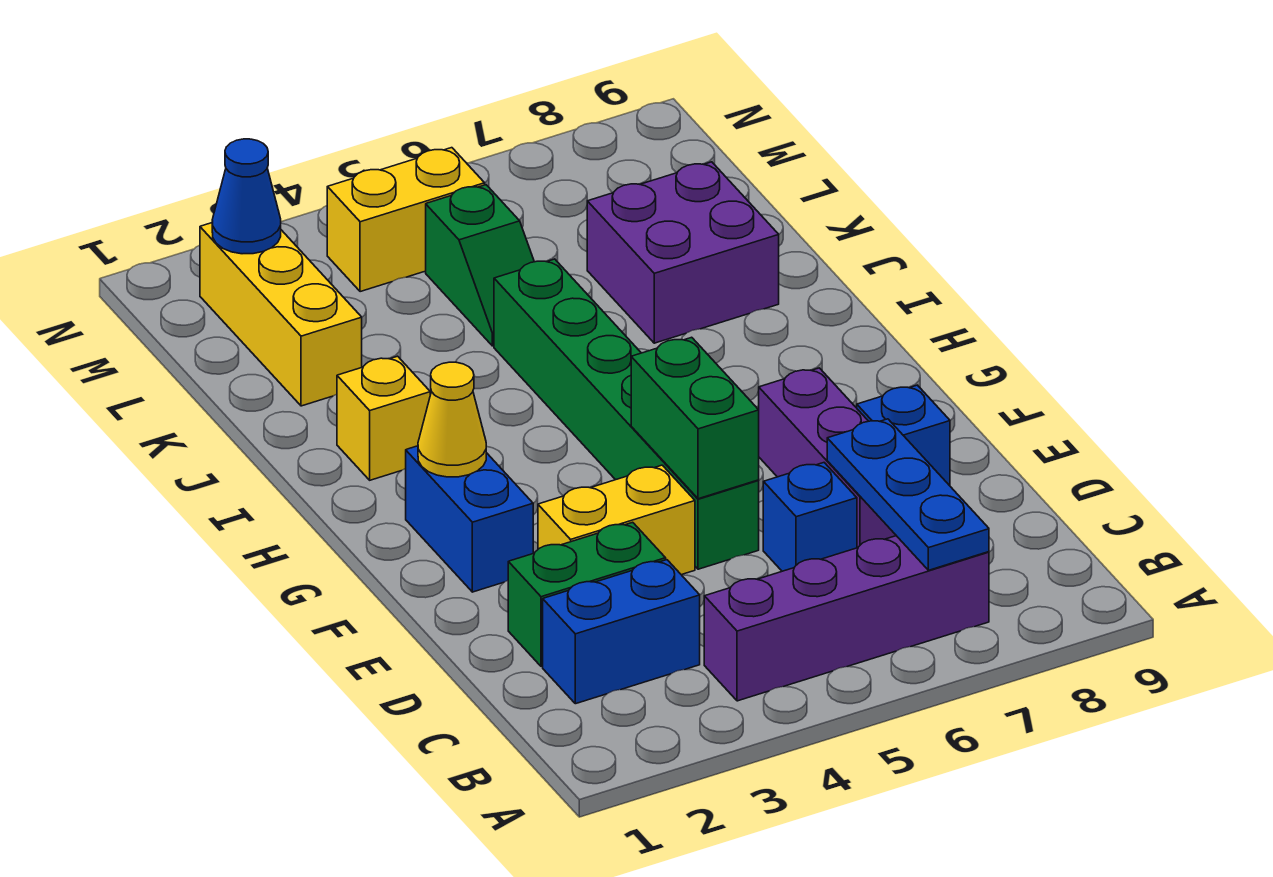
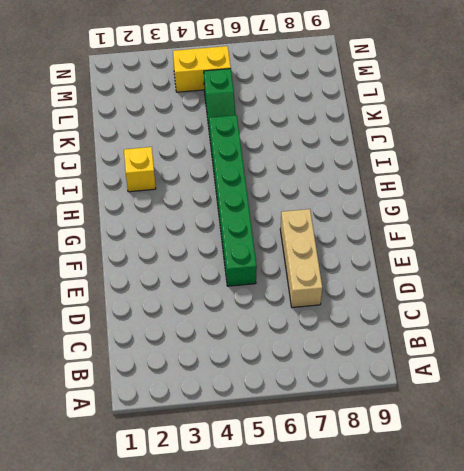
tan 1x3 brick [280,209,322,308] -> purple 1x3 brick [759,368,896,548]
none -> purple 1x4 brick [704,536,989,701]
none -> blue 1x2 brick [543,560,700,704]
none -> green 1x2 brick [508,522,666,666]

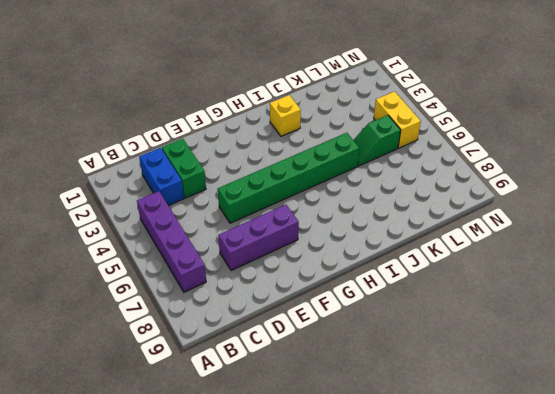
none -> blue 1x1 brick [763,463,857,571]
none -> yellow 1x2 brick [538,465,695,575]
none -> blue 1x1 brick [857,385,950,486]

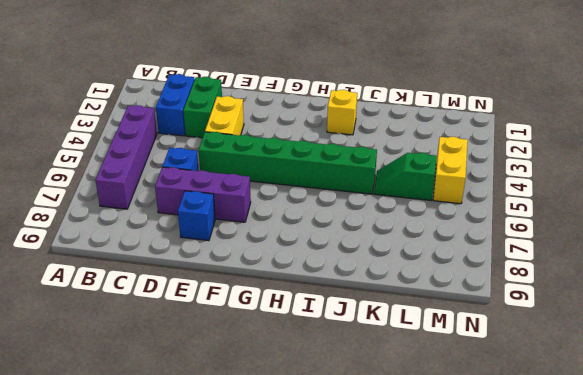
none -> blue 1x2 brick [406,446,533,592]
none -> purple 2x2 brick [587,162,779,343]
none -> yellow 1x3 brick [200,223,362,406]

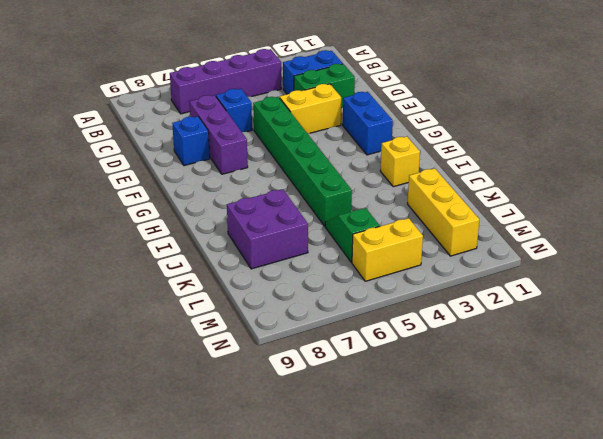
none -> blue 1x3 plate [827,419,989,570]
none -> green 1x2 brick [631,337,759,499]
none -> yellow 1x1 cone [418,362,486,477]

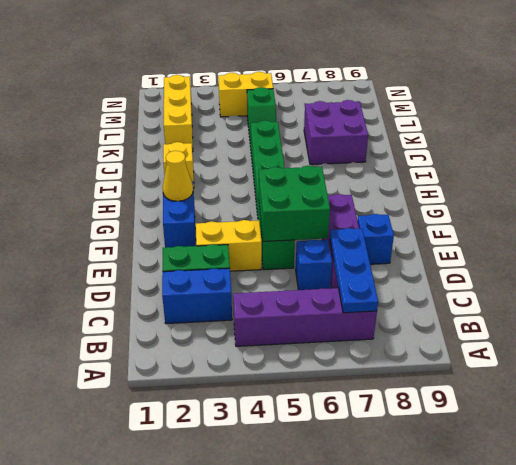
green 2x2 brick [259,166,330,241] -> green 1x2 brick [631,337,759,499]
none -> blue 1x1 cone [212,139,281,254]

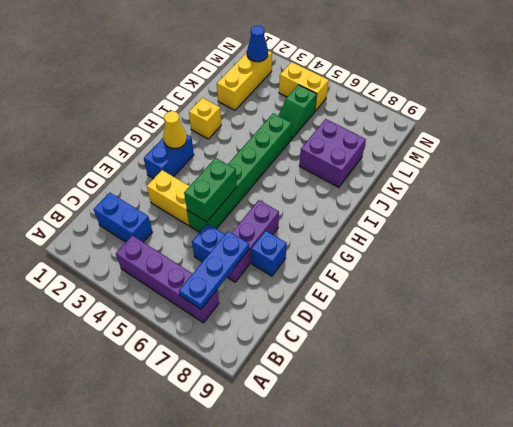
none -> green 1x2 brick [508,522,666,666]

